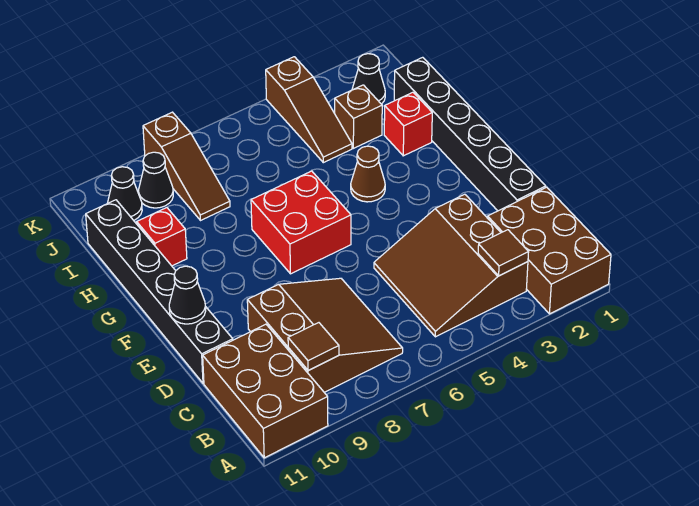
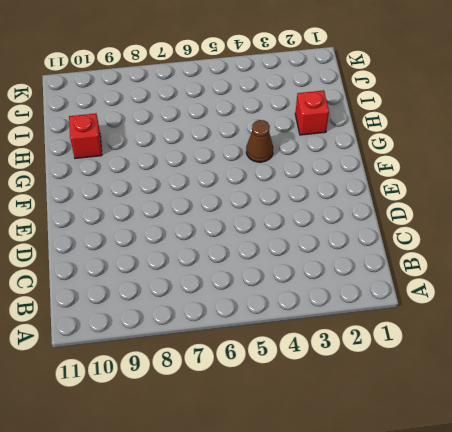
none -> brown 2x3 brick [488,187,611,314]
none -> brown 2x3 brick [203,324,328,458]
none -> brown 3x3 slope [374,194,528,337]

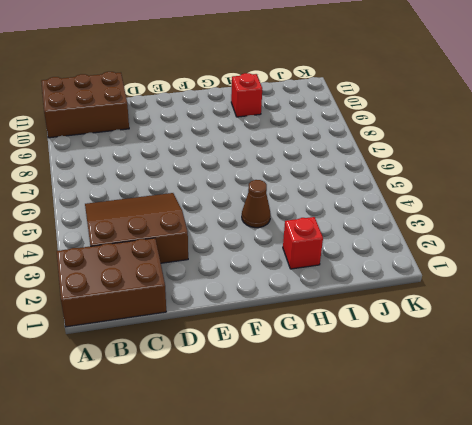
none -> brown 3x3 slope [247,278,403,392]
none -> black 1x6 brick [394,57,546,211]
none -> black 1x6 brick [86,200,233,383]

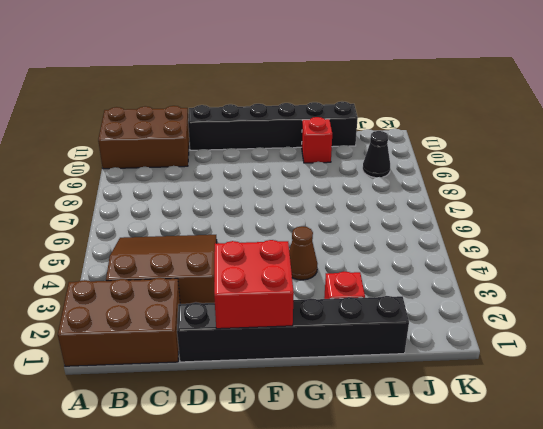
red 2x2 brick [214,240,294,329] -> red 2x2 brick moved to [251,171,351,274]
none -> brown 3x3 slope [247,278,403,392]
none -> brown 1x1 brick [335,85,382,148]
none -> brown 1x3 slope [266,57,352,163]

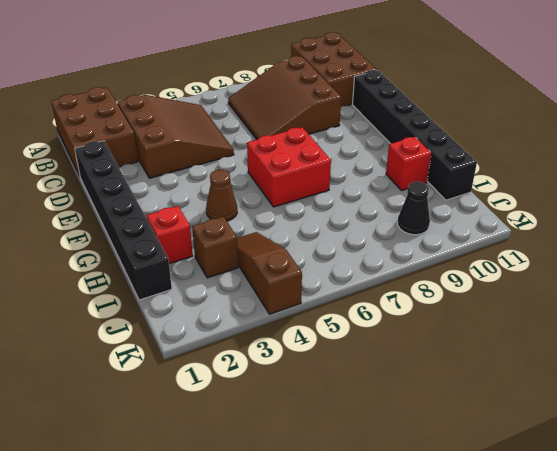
none -> brown 1x3 slope [143,112,230,220]
none -> black 1x1 cone [352,54,385,104]
none -> black 1x1 cone [108,167,142,220]

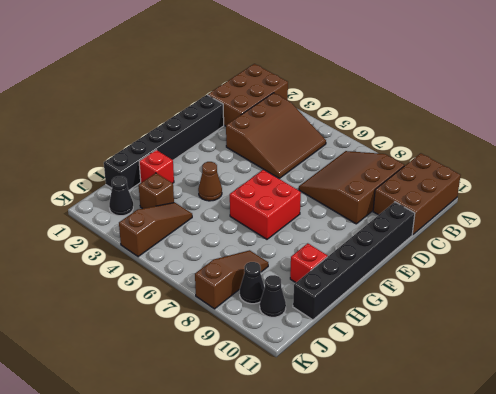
none -> brown 1x1 tile [478,230,529,276]
none -> brown 1x1 tile [288,323,339,371]
none -> black 1x1 cone [169,266,206,324]

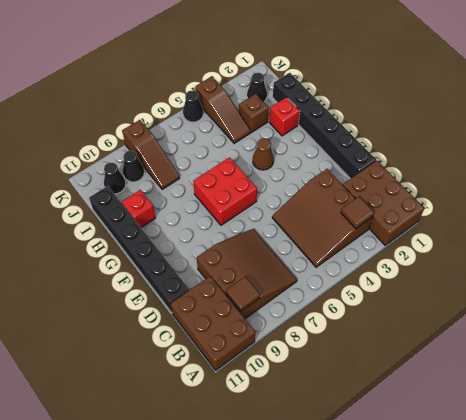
black 1x1 cone [183,91,203,122] -> black 1x1 cone moved to [169,266,206,324]

